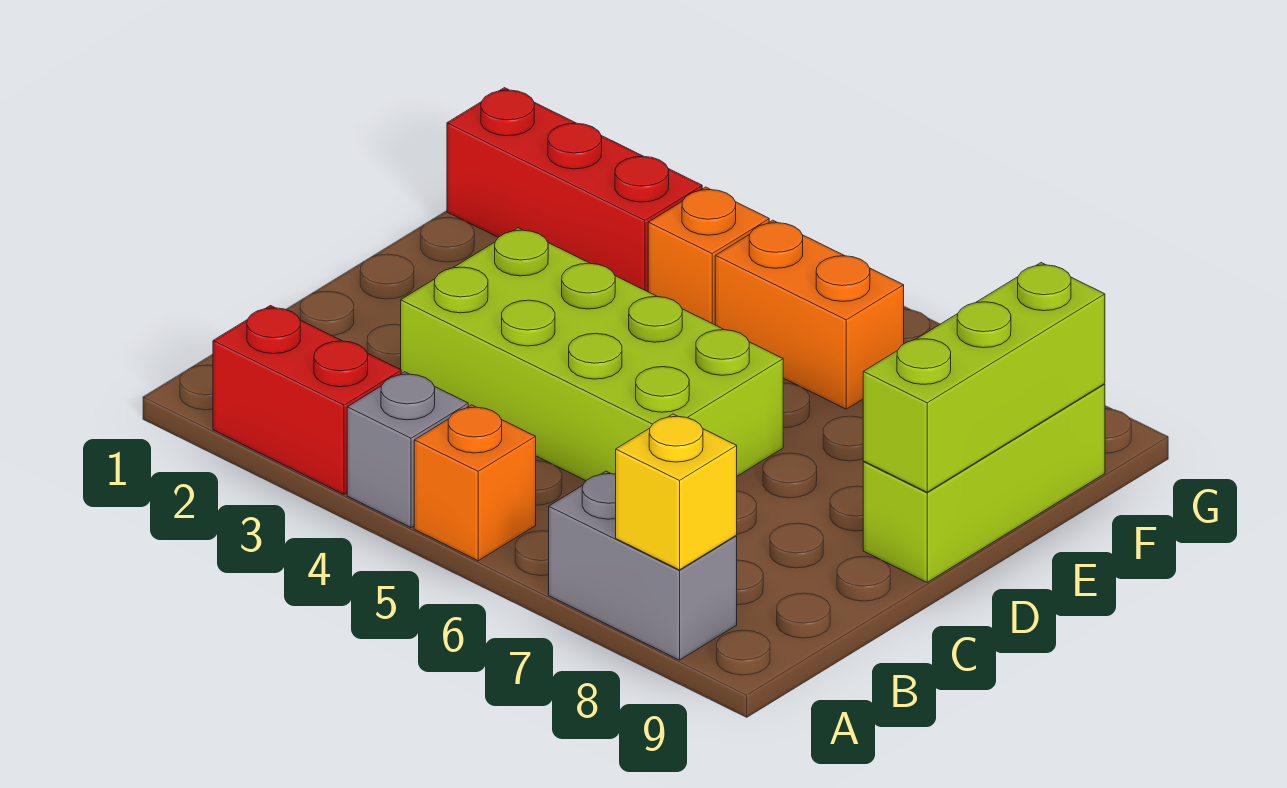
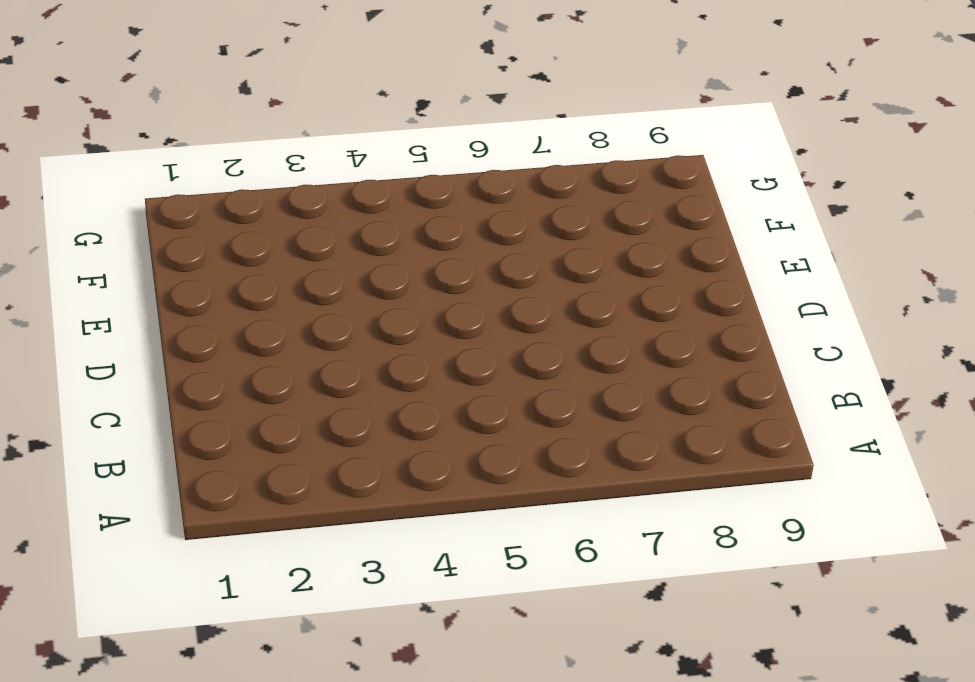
none -> red 1x2 brick [213,306,401,494]
none -> grey 1x1 brick [347,372,468,528]

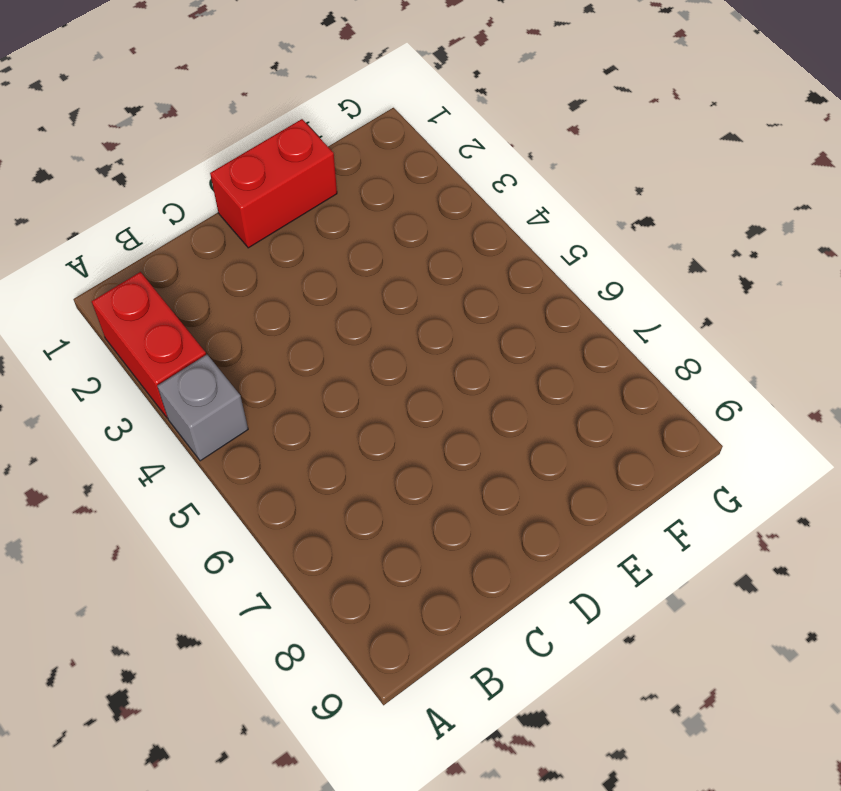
red 1x2 brick [210,119,337,248] -> none
none -> orange 1x1 brick [414,405,536,561]
none -> grey 1x2 brick [549,471,737,660]

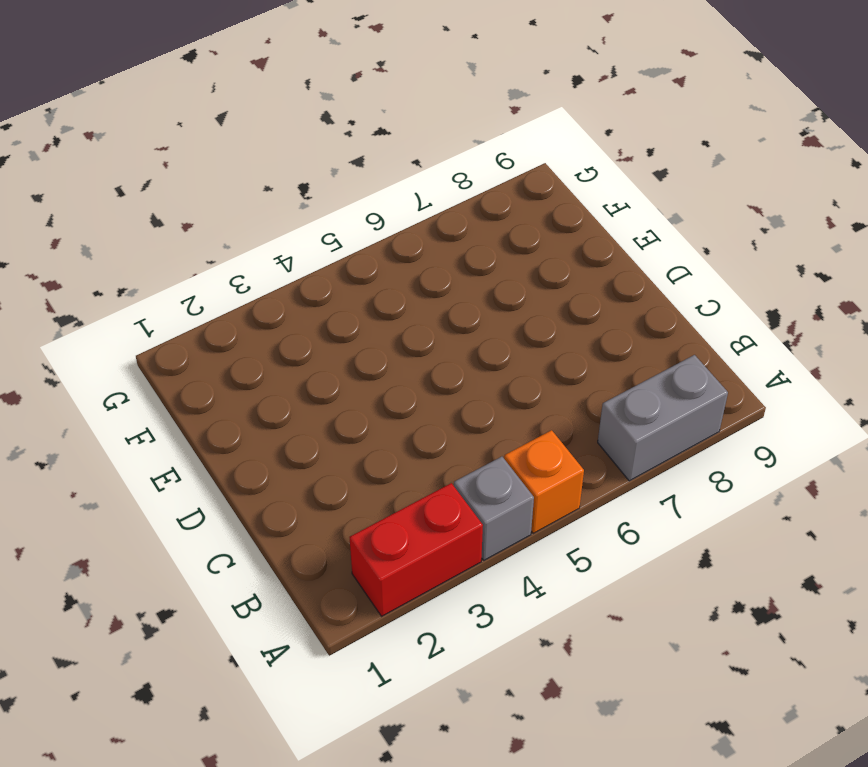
none -> lime 2x4 brick [401,228,783,481]
none -> lime 1x3 brick [863,384,1105,582]

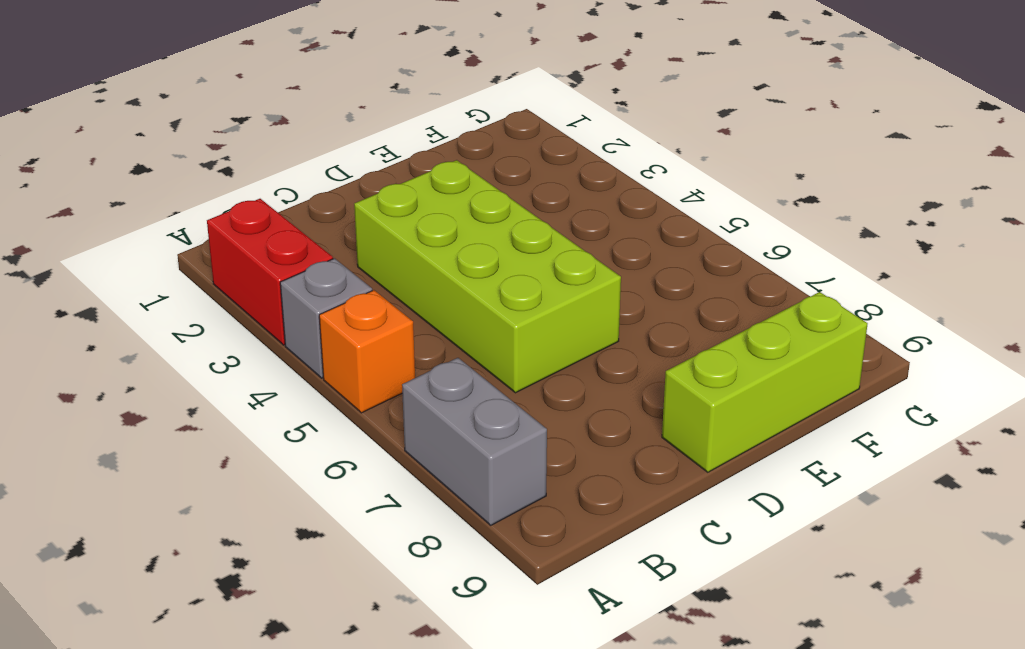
none -> red 1x3 brick [447,88,702,292]
none -> orange 1x1 brick [648,187,769,325]

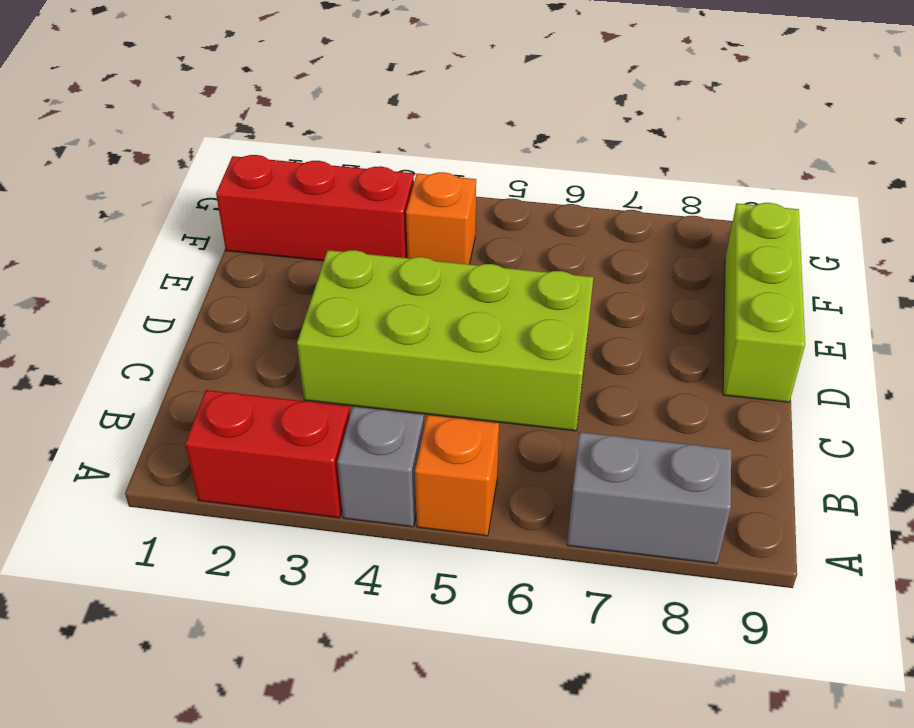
none -> orange 1x2 brick [715,220,904,409]
none -> yellow 1x1 brick [616,414,737,570]

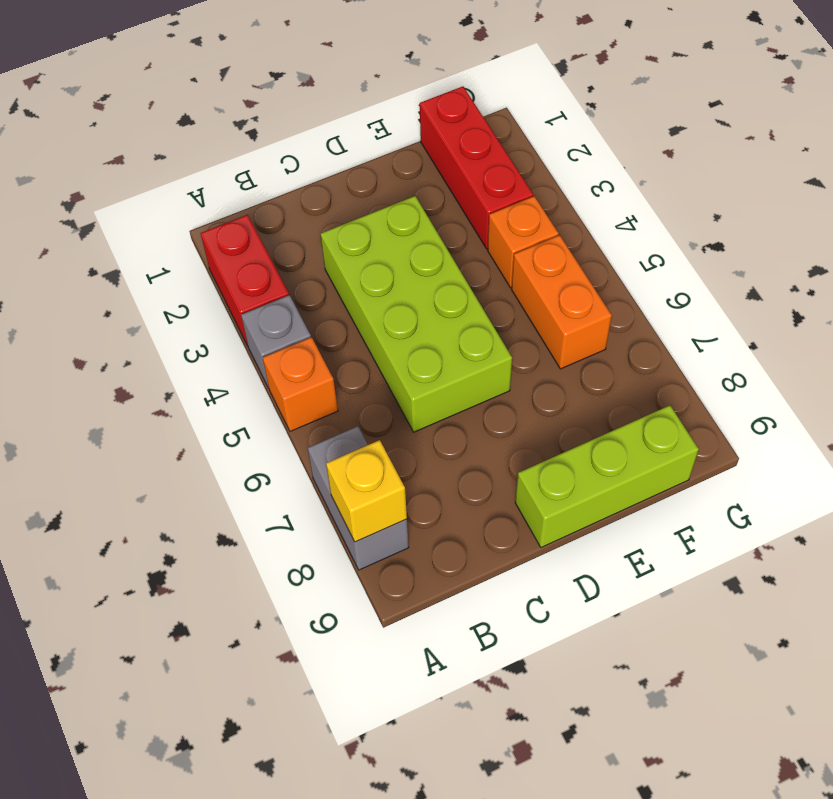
none -> lime 1x3 brick [863,263,1105,492]

